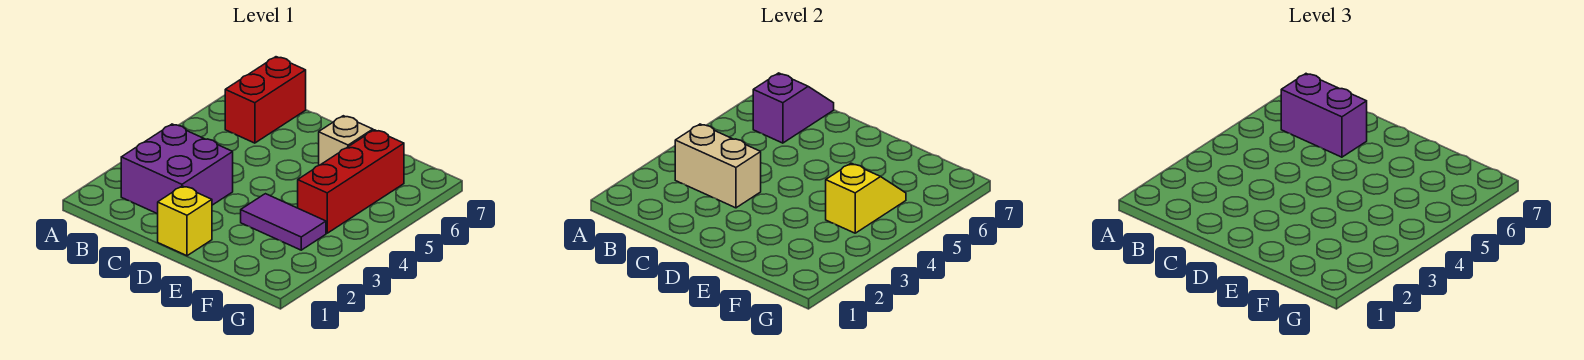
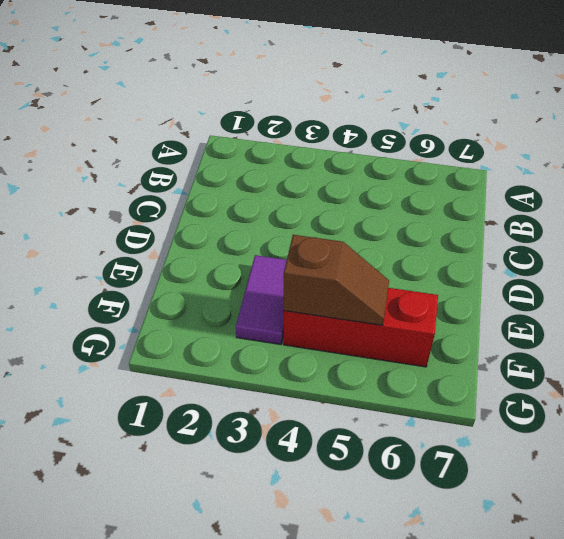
brown 1x2 slope [284,235,389,325] -> yellow 1x2 slope [826,163,906,233]
none -> purple 2x2 brick [121,124,233,214]
none -> red 1x2 brick [225,57,306,143]

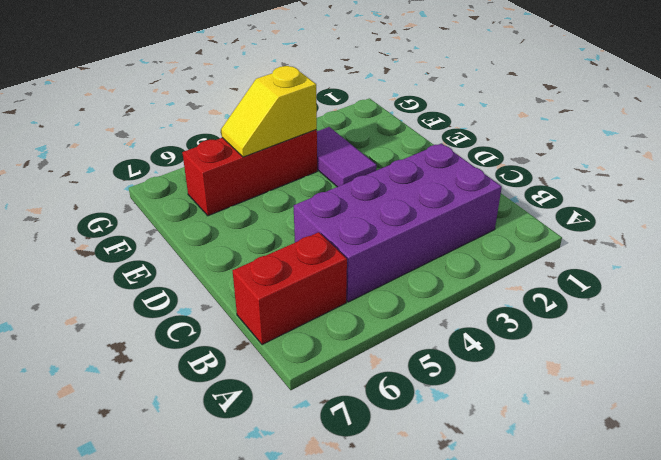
purple 2x4 brick [294,143,502,302] -> purple 2x2 brick [121,124,233,214]
none -> yellow 1x1 brick [158,186,212,256]
none -> tan 1x1 brick [319,116,373,165]

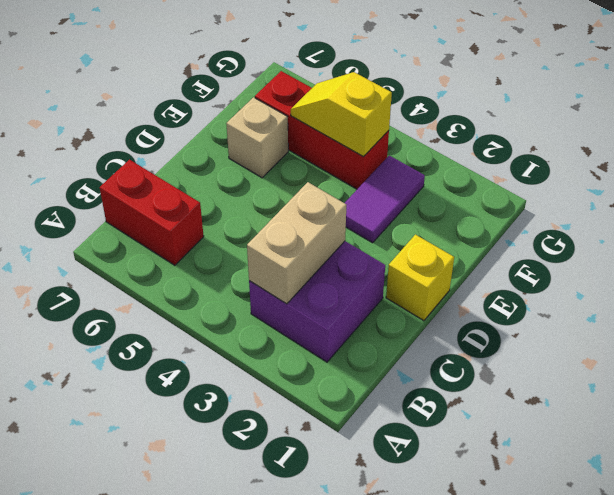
none -> purple 1x2 slope [753,73,834,143]
none -> purple 1x2 brick [1281,74,1367,157]

